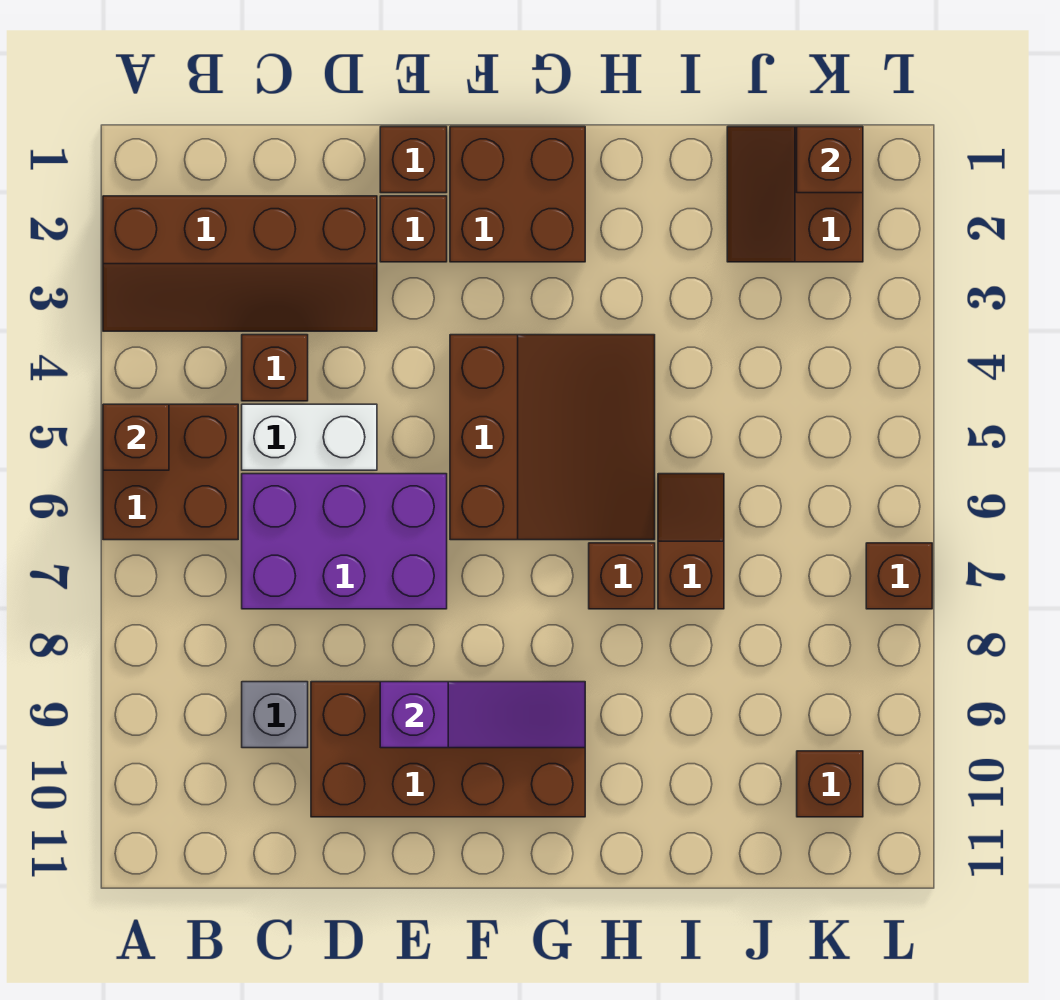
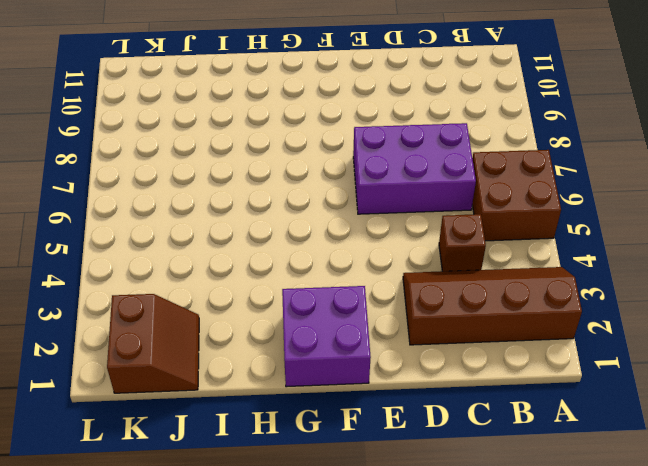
purple 2x2 brick [282,286,371,387] -> brown 2x2 brick [450,127,585,262]
none -> white 1x2 brick [242,404,377,470]
none -> grey 1x1 brick [242,682,308,748]
none -> brown 2x4 brick [311,682,585,817]

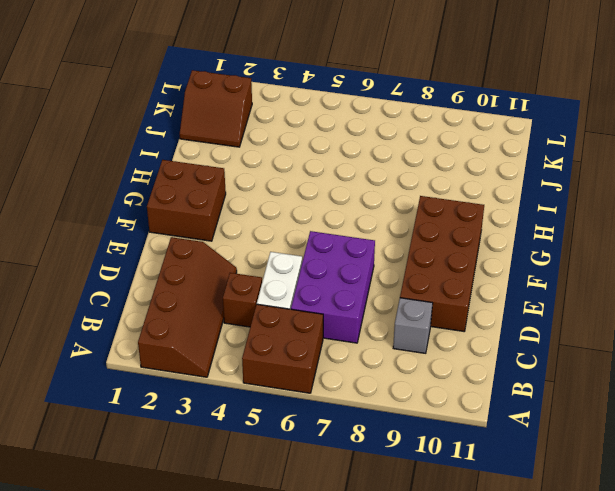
none -> brown 1x1 brick [380,127,447,193]
none -> brown 1x1 brick [380,196,447,262]
none -> brown 3x3 slope [450,335,655,540]

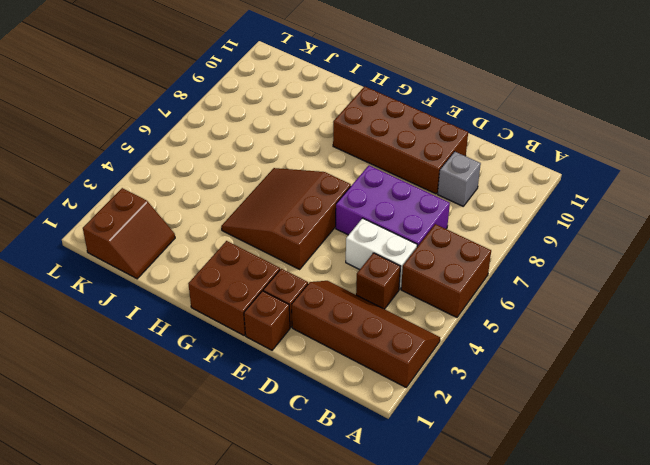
none -> brown 1x1 brick [589,543,655,609]
none -> brown 1x2 slope [658,474,724,609]
none -> brown 1x1 brick [797,751,863,817]

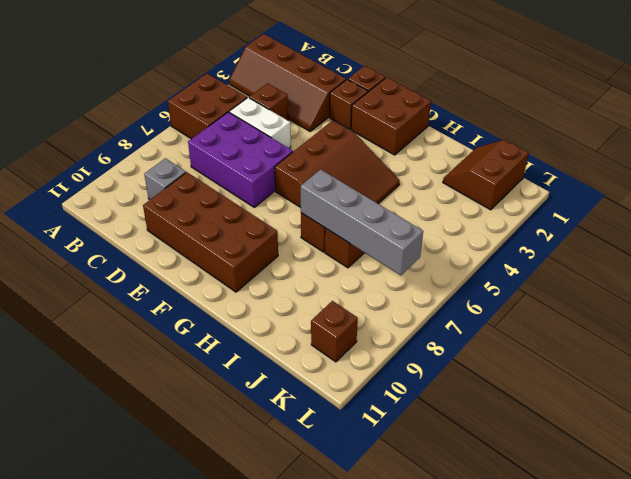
grey 1x4 brick [301,169,423,275] -> none
none -> brown 1x1 brick [866,543,932,609]
none -> brown 1x1 brick [103,404,169,470]
none -> purple 1x3 slope [380,682,585,748]

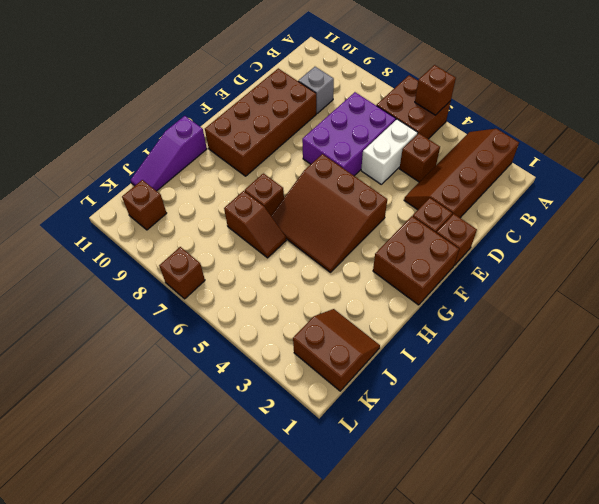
purple 1x3 slope [131,116,207,191] -> purple 1x3 slope moved to [380,682,585,748]
none -> brown 1x1 brick [797,127,863,193]

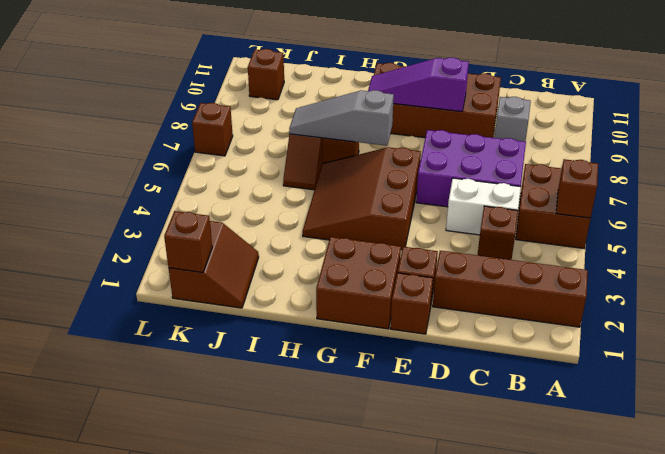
grey 1x3 slope [289,90,394,146] -> none

